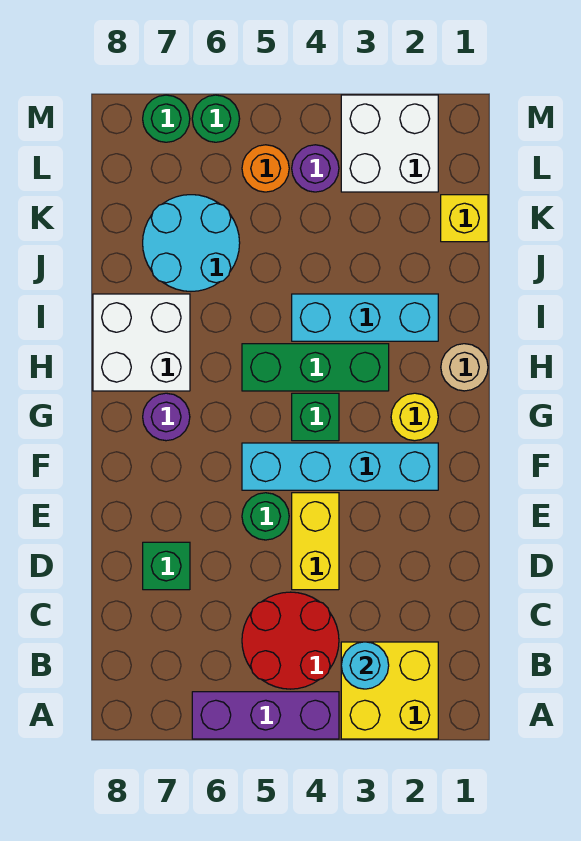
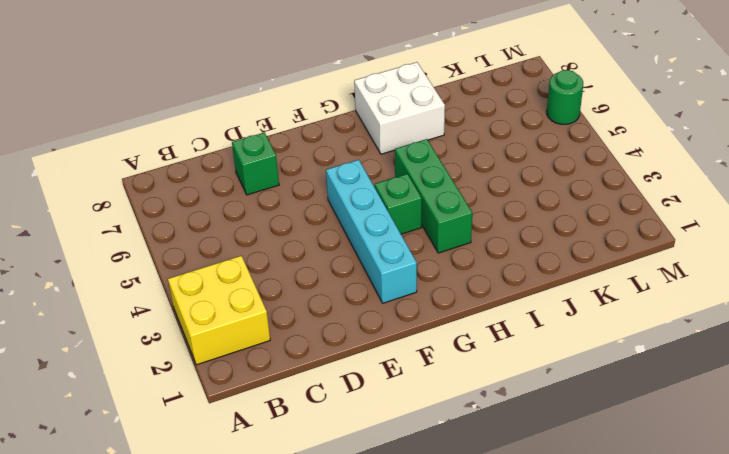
none -> purple 1x3 brick [192,692,339,739]
none -> red 2x2 round brick [242,592,339,689]
none -> yellow 1x2 brick [292,493,339,590]

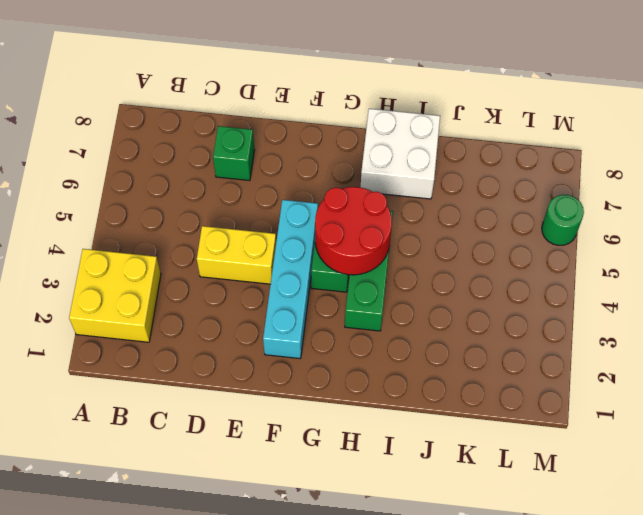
red 2x2 round brick [315,187,392,275] -> red 2x2 round brick moved to [242,592,339,689]
none -> purple 1x3 brick [192,692,339,739]
none -> green 1x1 round brick [242,493,289,540]
none -> yellow 1x1 round brick [391,393,438,441]

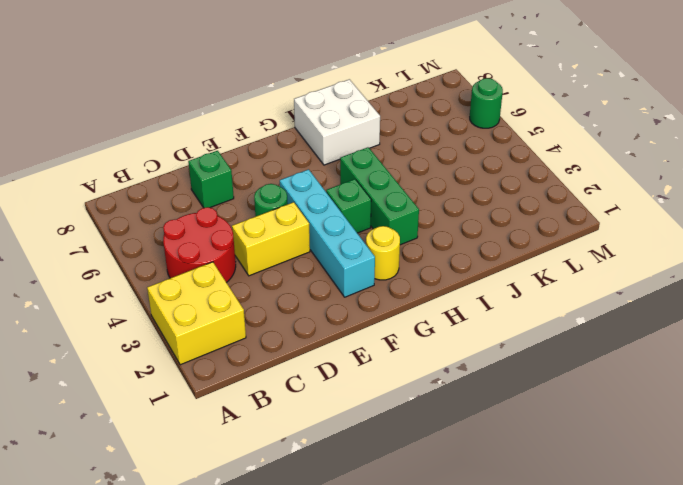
none -> purple 1x3 brick [192,692,339,739]
none -> purple 1x1 round brick [143,393,190,441]
none -> tan 1x1 round brick [441,344,488,391]

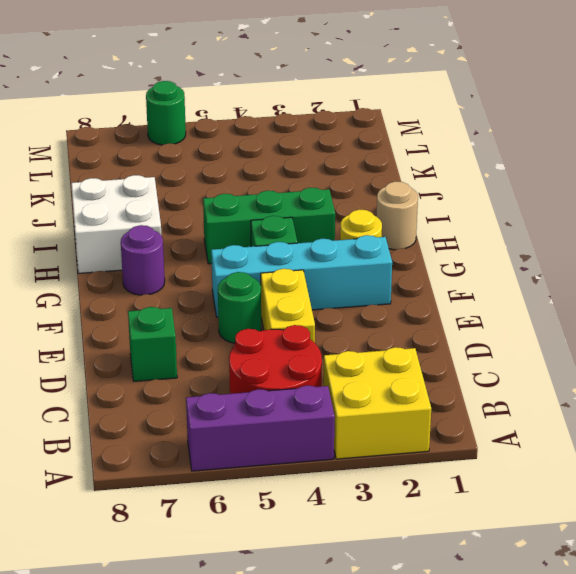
none -> cyan 1x3 brick [292,294,438,341]
none -> cyan 2x2 round brick [143,195,240,291]
none -> yellow 1x1 brick [441,195,488,242]

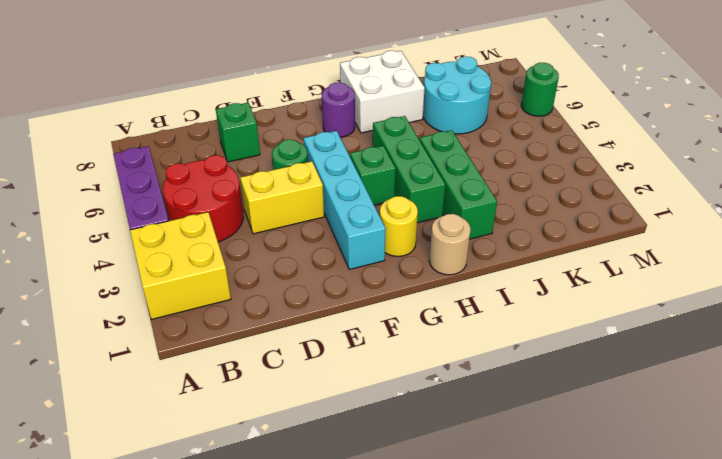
green 1x3 brick [420,130,497,239] -> cyan 1x3 brick [292,294,438,341]
none -> yellow 1x1 brick [441,195,488,242]
none -> white 2x2 brick [341,95,438,192]
none -> purple 1x1 round brick [292,145,339,192]

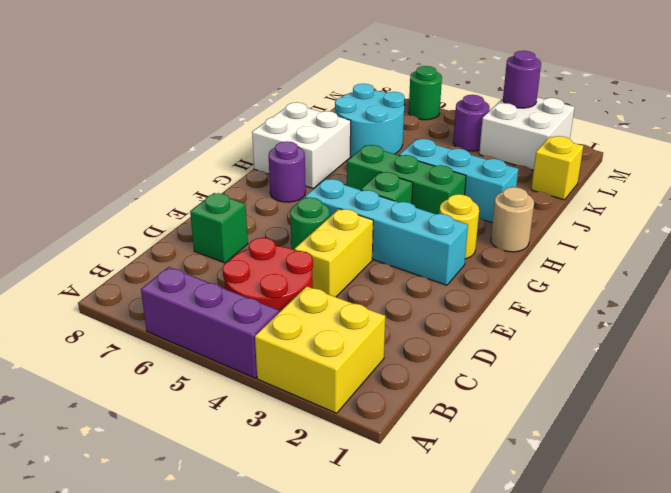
purple 1x1 round brick [503,51,541,108] -> none
none -> orange 1x1 round brick [242,145,289,192]
none -> green 1x1 round brick [143,95,190,142]
none -> cyan 1x1 round brick [341,642,389,689]

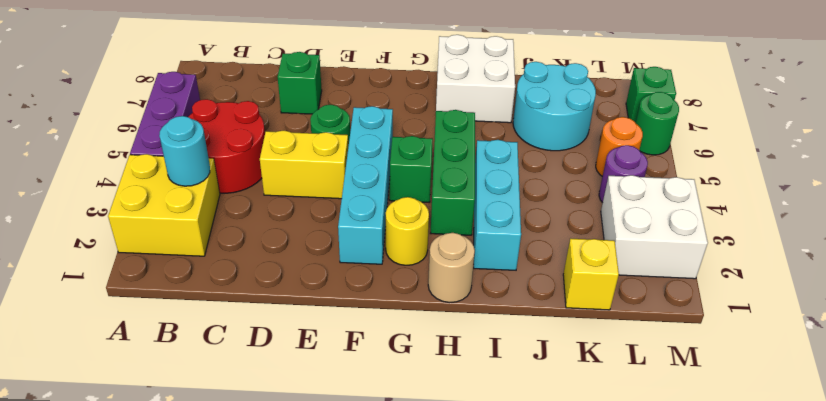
green 1x1 brick [626,67,676,123] -> green 1x1 round brick [143,95,190,142]
none -> purple 1x1 round brick [143,393,190,441]

